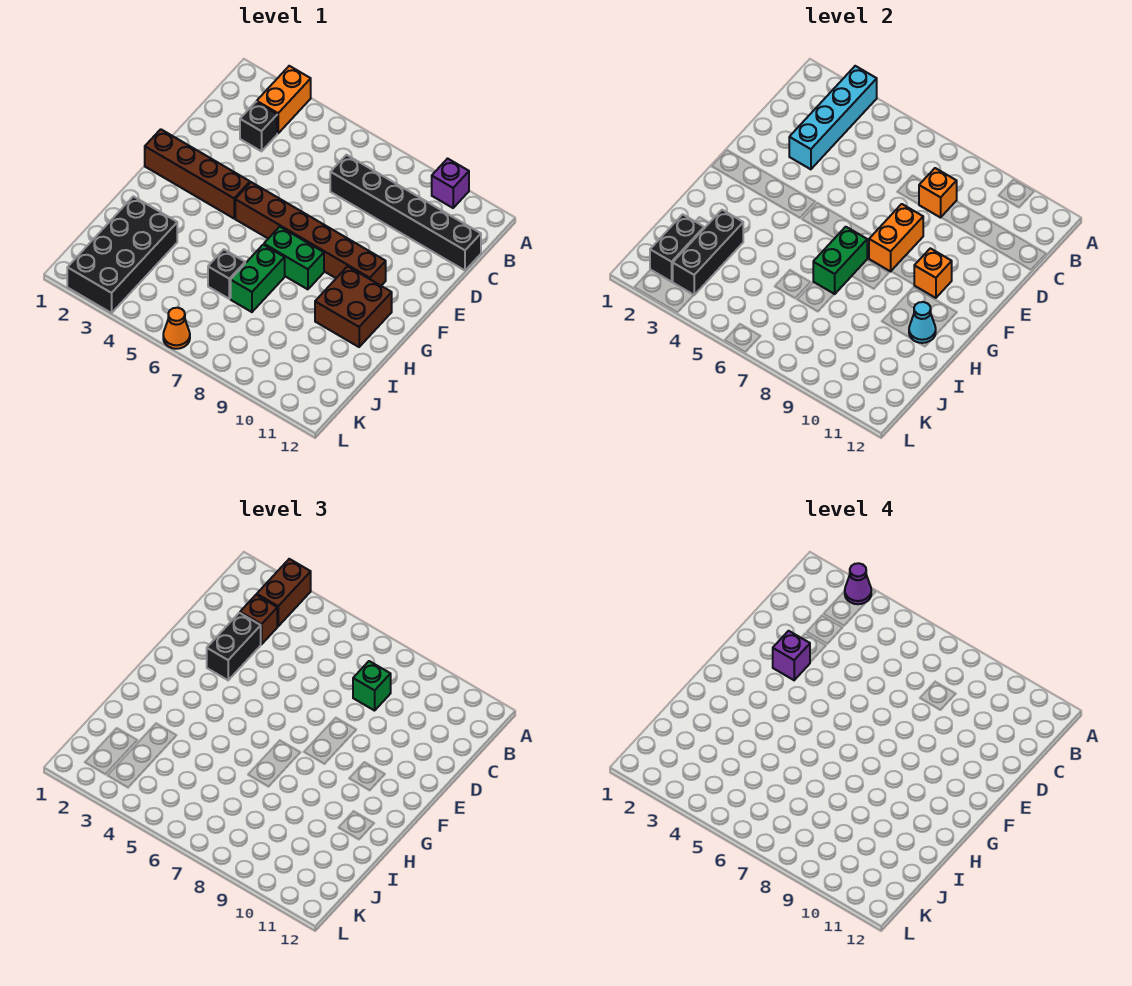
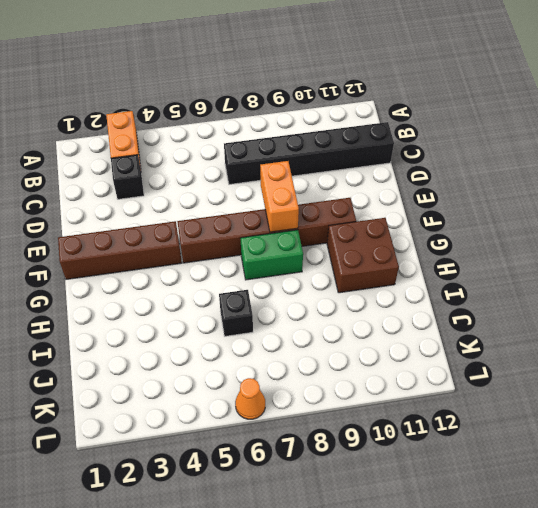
none -> purple 1x1 brick [432,159,469,208]
none -> green 1x2 brick [231,245,285,312]
none -> black 2x4 brick [67,196,177,313]

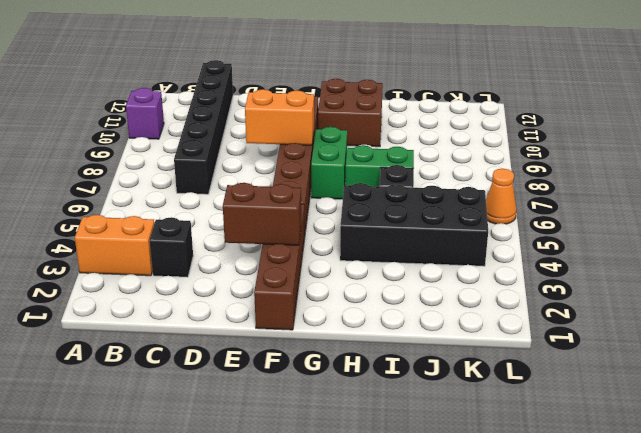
brown 1x2 brick [223,183,301,245] -> brown 1x2 brick moved to [257,559,311,626]
black 2x4 brick [340,183,488,266] -> black 2x4 brick moved to [67,196,177,313]
none -> cyan 1x4 brick [789,66,877,169]
none -> orange 1x1 brick [919,168,957,218]
none -> orange 1x1 brick [914,248,952,298]

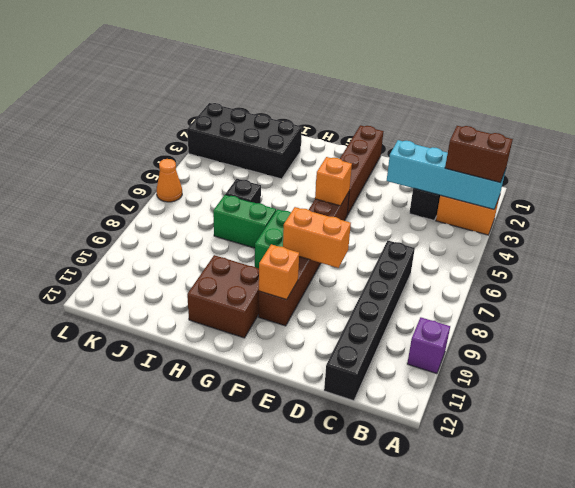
orange 1x1 brick [315,157,352,206] -> orange 1x1 brick moved to [919,168,957,218]
none -> green 1x2 brick [813,227,867,294]
none -> cyan 1x1 cone [909,302,936,343]
none -> black 1x3 brick [673,210,743,295]

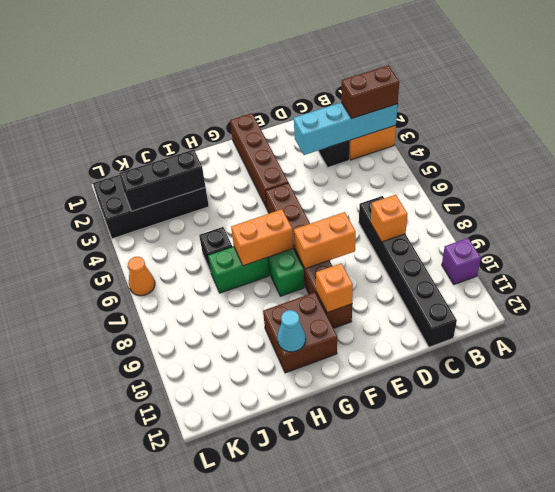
orange 1x2 brick [231,209,293,266] -> green 1x2 brick [813,227,867,294]
none -> black 1x2 brick [650,214,704,282]
none -> brown 1x1 brick [240,595,278,644]
none -> green 1x1 brick [353,661,391,711]

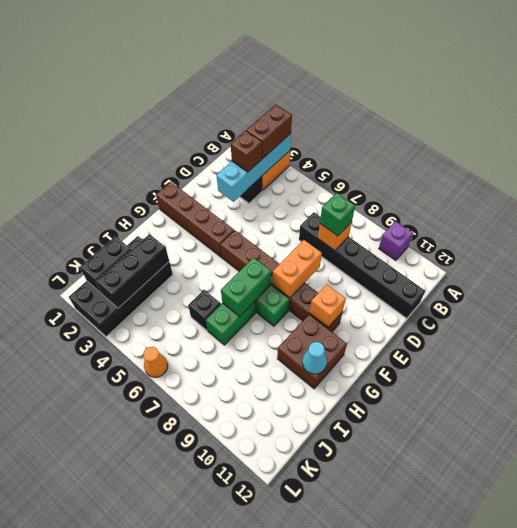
none -> black 1x2 brick [207,613,261,680]
none -> purple 1x1 cone [845,563,871,604]
none -> purple 1x1 brick [773,631,810,680]

